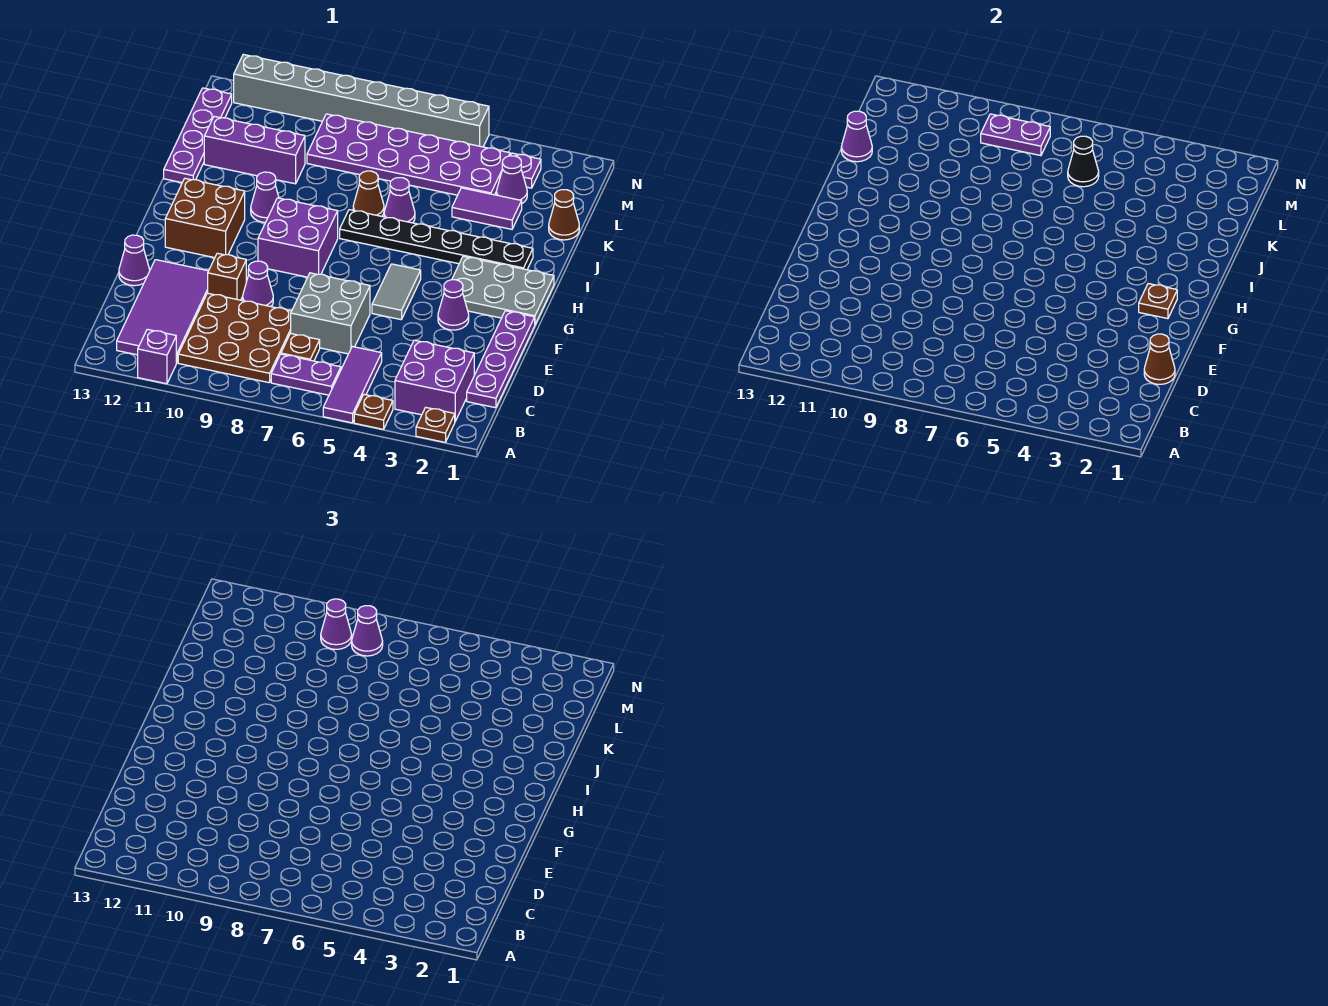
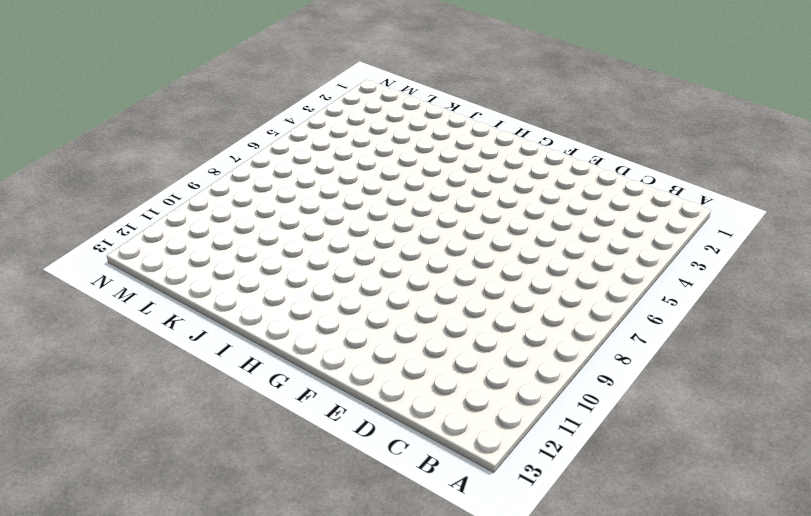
none -> brown 1x1 plate [416,407,455,442]
none -> brown 1x1 plate [354,394,393,429]
none -> purple 1x3 tile [323,347,382,423]
none -> purple 1x1 brick [138,329,176,384]

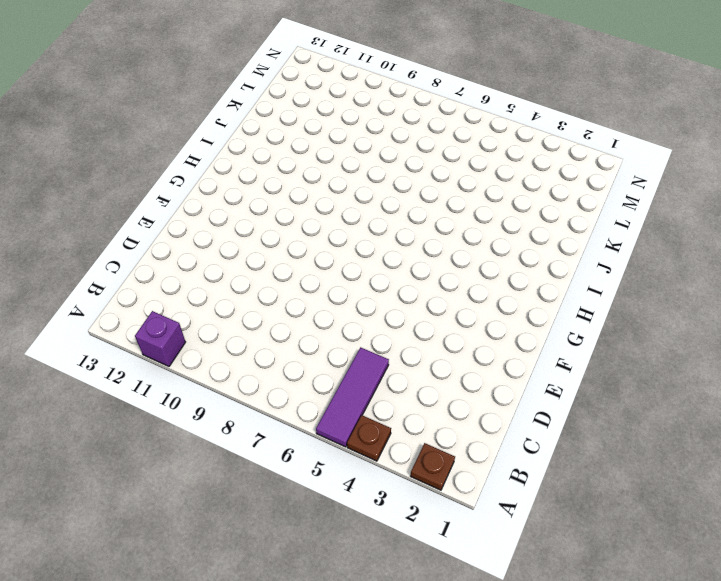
none -> purple 2x2 brick [395,340,474,421]
none -> purple 1x2 plate [271,354,341,395]
none -> brown 3x3 plate [178,293,291,383]
none -> purple 2x4 tile [117,260,208,363]

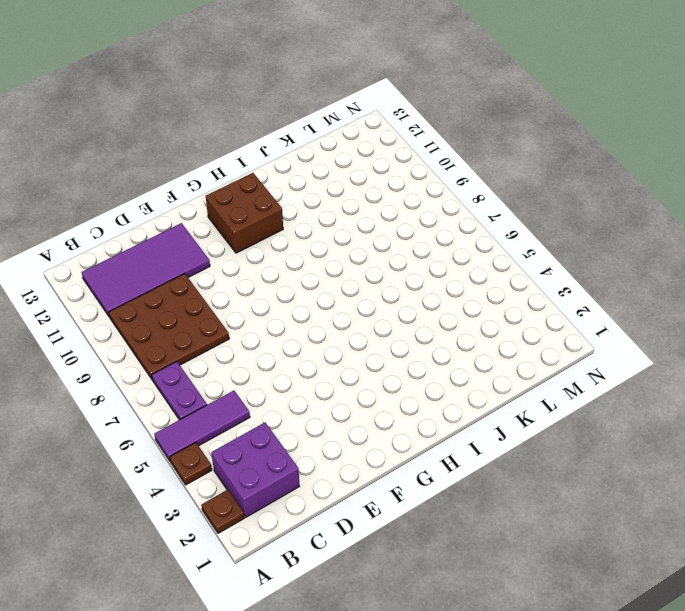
none -> purple 1x1 brick [138,329,176,384]
none -> purple 1x4 plate [467,311,535,408]
none -> brown 1x1 plate [281,333,320,361]
none -> grey 2x2 brick [291,273,370,354]

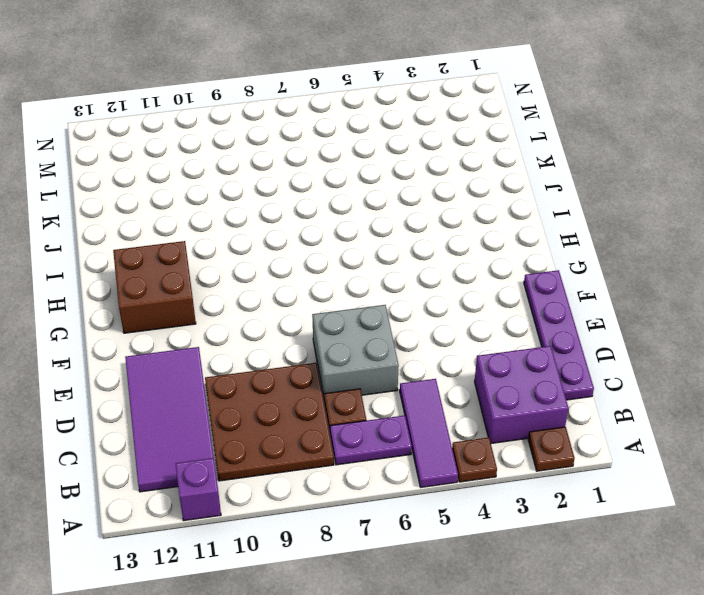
none -> purple 1x1 cone [243,261,273,307]
none -> brown 1x1 brick [208,253,246,300]
none -> purple 1x1 cone [119,235,150,286]
none -> purple 1x1 cone [438,280,469,330]

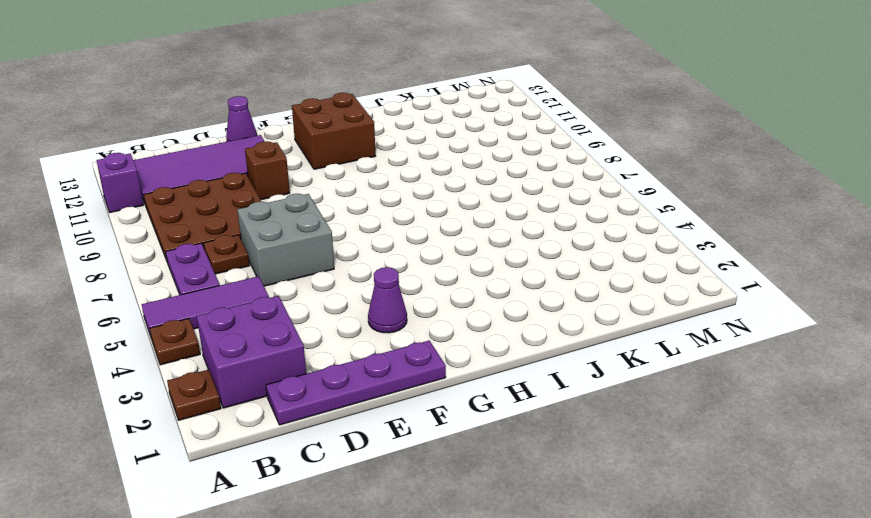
none -> purple 1x1 cone [243,261,273,307]
none -> grey 1x2 tile [372,264,421,320]
none -> grey 2x3 plate [452,256,554,324]
none -> purple 2x2 brick [258,198,338,277]

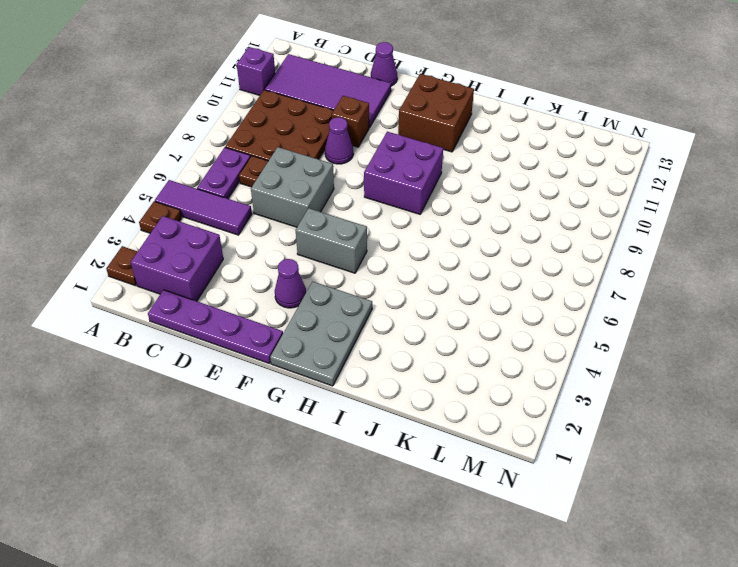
grey 1x2 brick [296,208,367,273] -> grey 1x2 tile [372,264,421,320]
none -> black 1x6 plate [340,210,533,270]
none -> purple 1x1 cone [251,172,279,222]
none -> purple 1x1 cone [384,178,415,223]
none -> brown 1x1 cone [353,171,384,216]

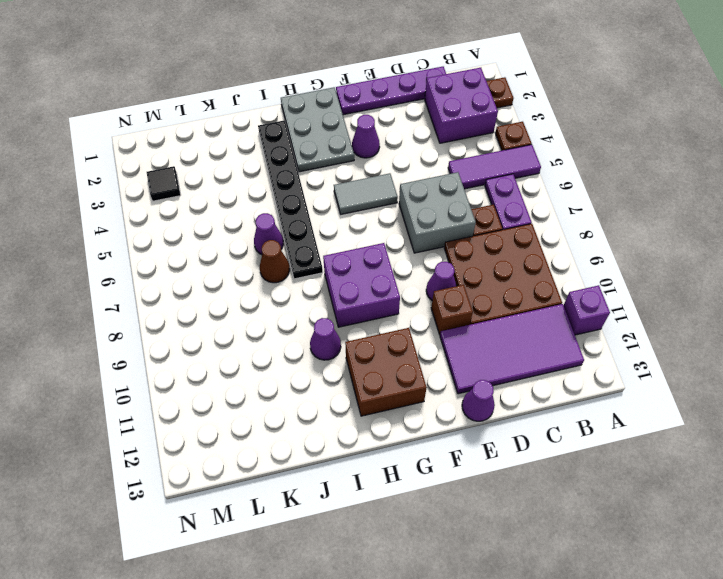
black 1x1 tile [147,166,181,201] -> purple 1x1 plate [510,153,541,188]
none -> purple 1x4 plate [164,88,232,183]
none -> brown 1x1 cone [549,190,579,240]
none -> purple 1x2 tile [452,188,522,229]
none -> purple 1x3 brick [204,116,305,184]

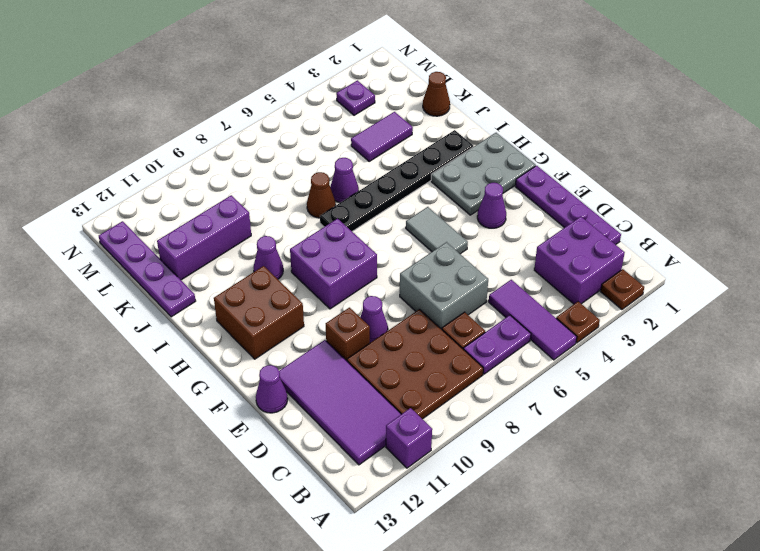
none -> purple 1x1 cone [497,156,527,203]
none -> purple 2x6 plate [307,114,510,195]
none -> grey 1x8 brick [234,54,489,147]
none -> brown 1x1 cone [1144,334,1175,384]

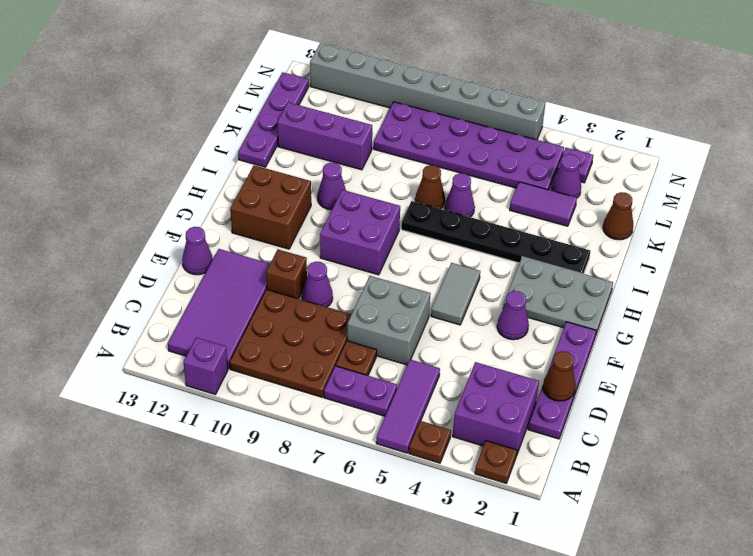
none -> brown 1x1 plate [1139,284,1177,319]
none -> purple 1x1 cone [841,111,872,162]
none -> black 1x1 cone [1068,136,1099,187]
none -> purple 1x2 plate [981,114,1050,156]

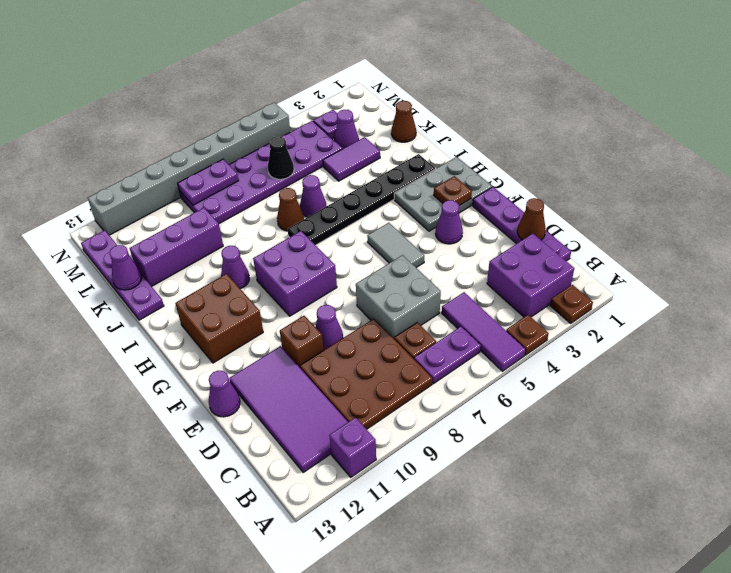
none -> purple 1x1 cone [352,606,383,656]
none -> purple 1x1 cone [321,599,352,649]

